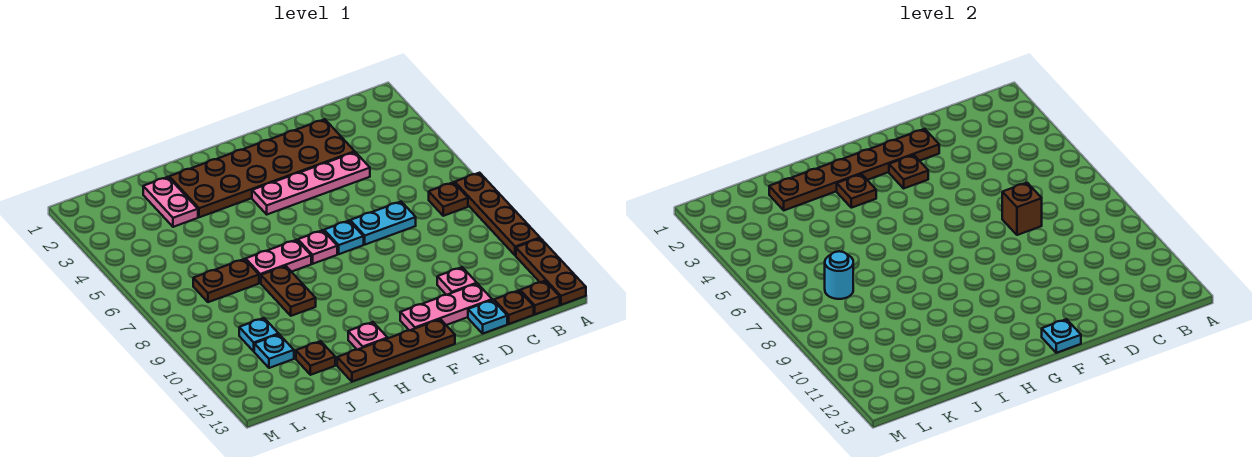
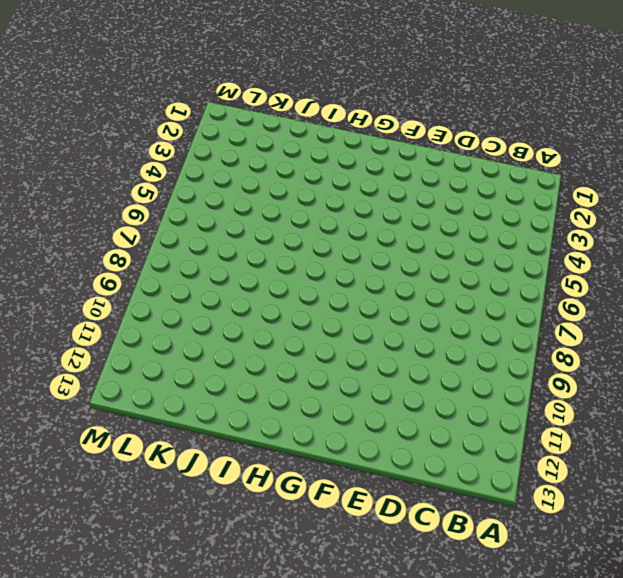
none -> brown 1x4 plate [455,173,540,256]
none -> brown 1x3 plate [516,238,586,305]
none -> brown 1x1 plate [429,182,468,216]

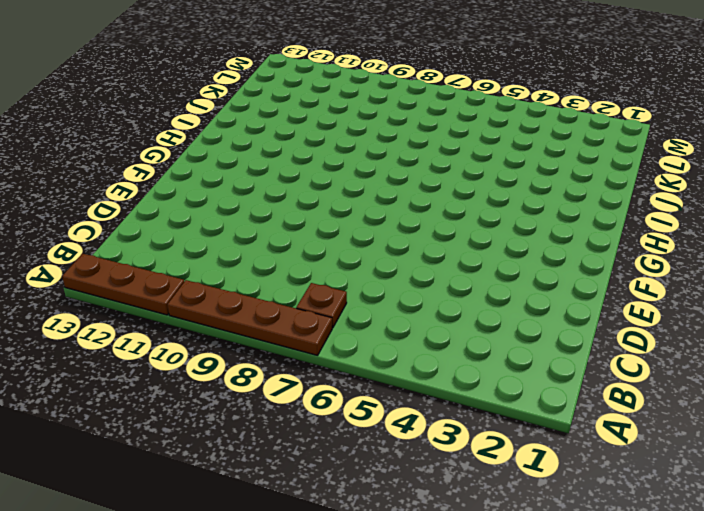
none -> brown 1x1 plate [520,281,560,314]
none -> brown 1x1 plate [494,291,534,324]
none -> brown 2x6 plate [169,119,355,217]

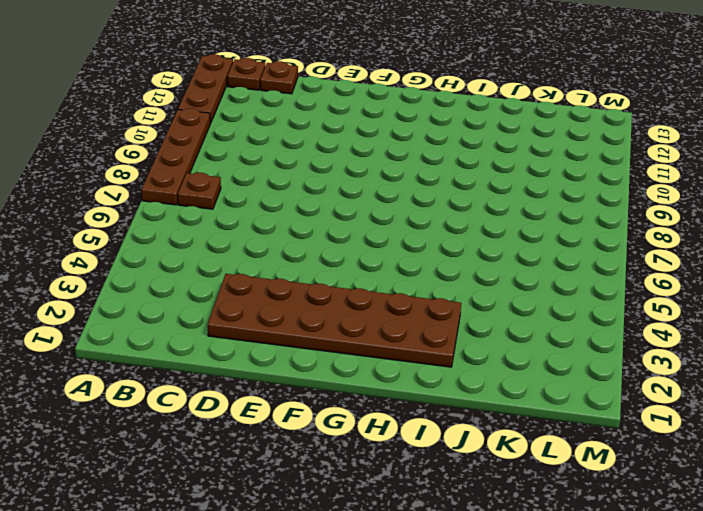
none -> pink 1x4 plate [252,152,370,214]
none -> cyan 1x2 plate [350,202,416,245]
none -> pink 1x1 plate [437,267,477,295]

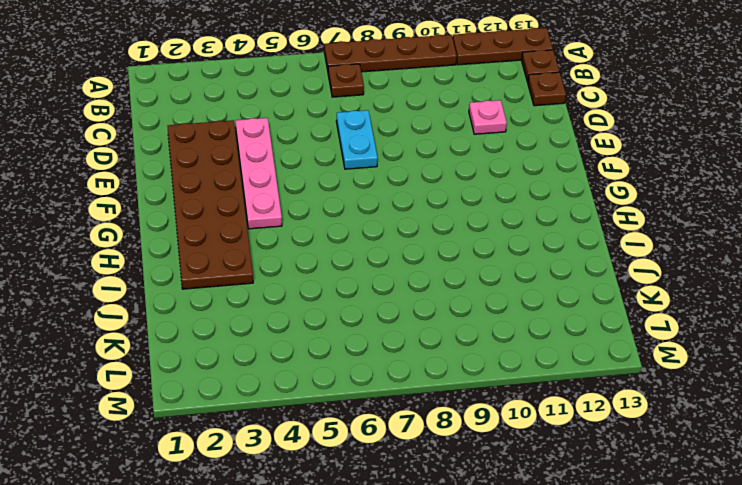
none -> pink 1x3 plate [400,284,492,330]
none -> cyan 1x1 plate [468,300,507,333]
none -> cyan 1x1 plate [324,221,364,254]

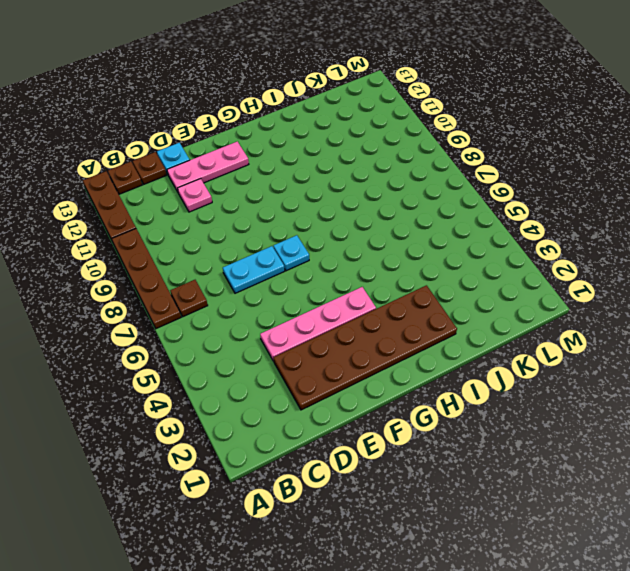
none -> brown 1x4 plate [337,319,455,382]
none -> pink 1x1 plate [298,230,337,264]
none -> pink 1x2 plate [246,240,311,283]

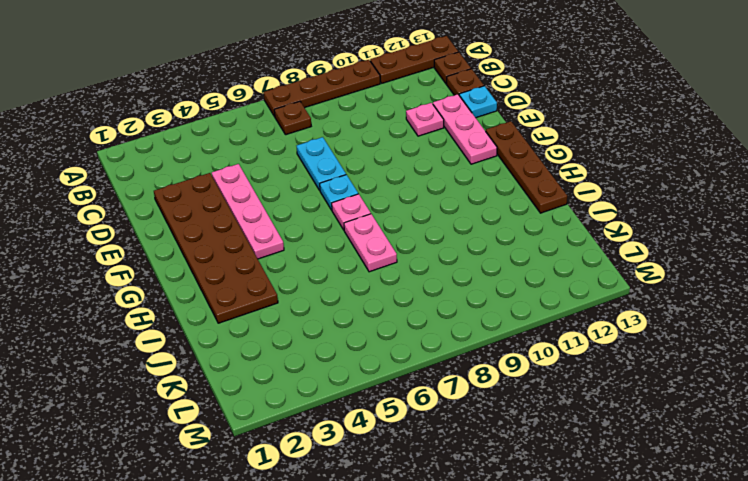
none -> pink 1x1 plate [348,322,388,350]
none -> brown 1x2 plate [261,266,316,316]
none -> pink 1x2 plate [143,177,198,227]

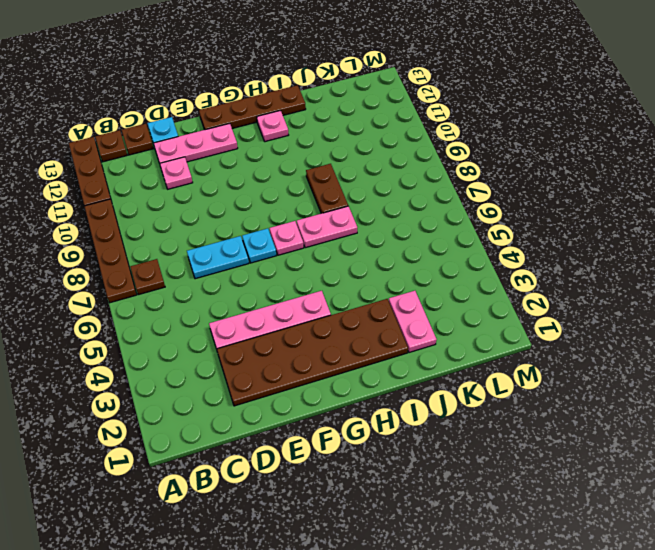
none -> brown 1x2 plate [193,259,259,302]
none -> brown 1x1 plate [296,341,335,375]
none -> cyan 1x1 plate [239,318,279,351]

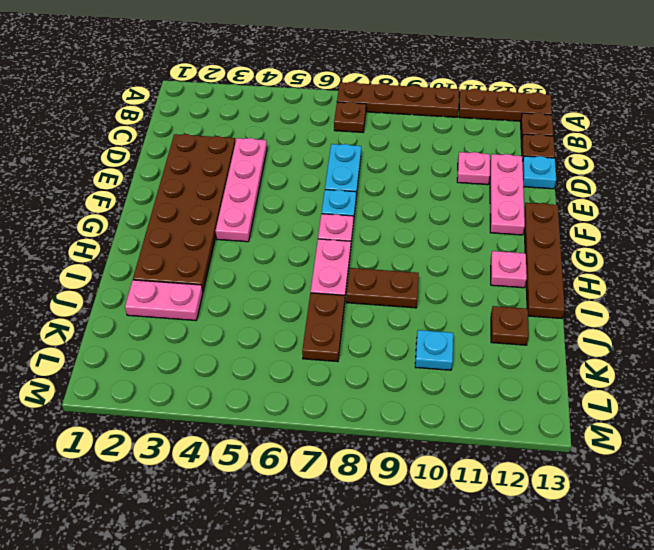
none -> cyan 1x1 plate [254,334,294,368]
none -> brown 1x1 brick [1002,183,1042,235]
none -> brown 1x6 plate [769,129,939,210]

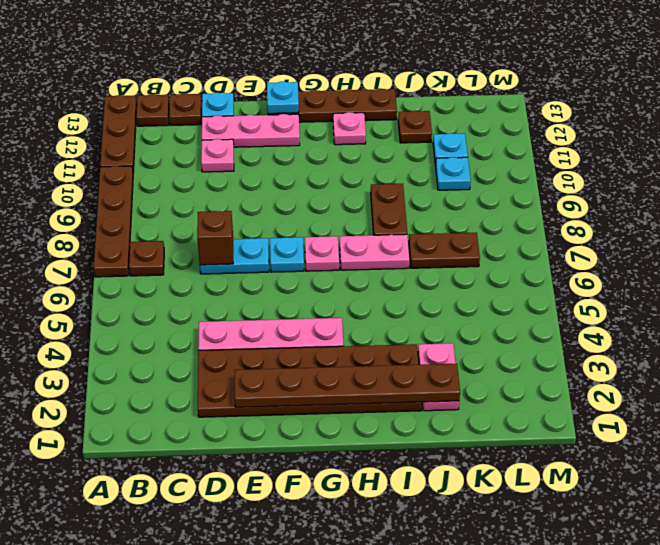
none -> brown 1x1 plate [889,155,928,188]
none -> brown 1x1 plate [837,174,876,208]
none -> cyan 1x1 round brick [825,251,853,299]

